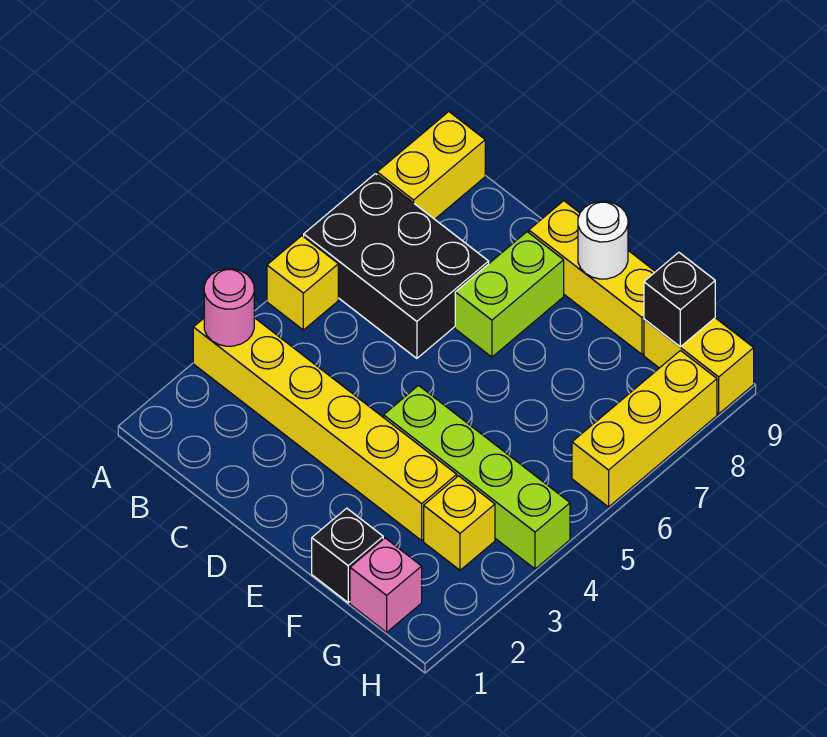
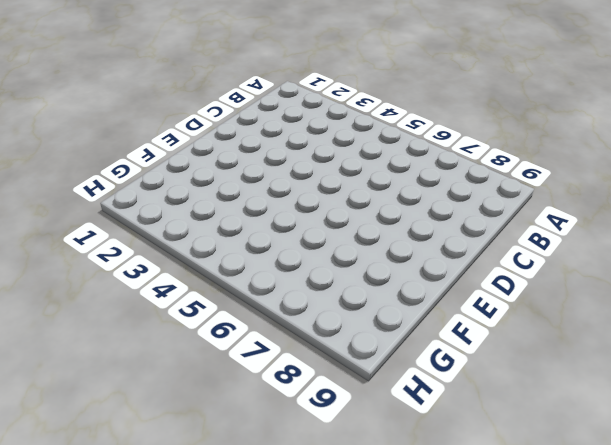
none -> yellow 1x6 brick [193,318,457,540]
none -> yellow 1x1 brick [267,236,338,330]
none -> black 2x3 brick [304,174,489,358]

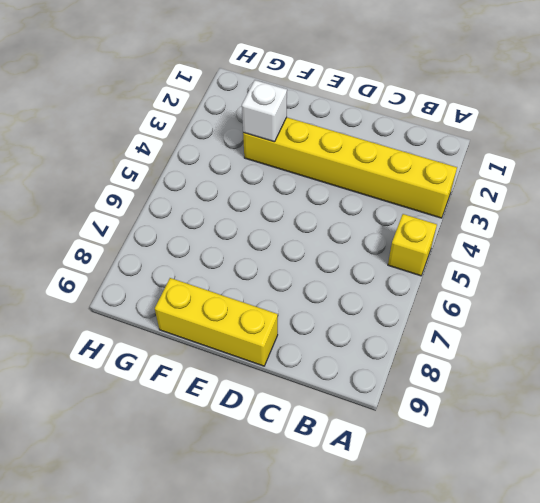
white 1x1 brick [242,80,287,142] -> none
none -> black 2x3 brick [304,174,489,358]
none -> yellow 1x2 brick [377,112,485,219]
none -> lime 1x2 brick [455,232,564,357]

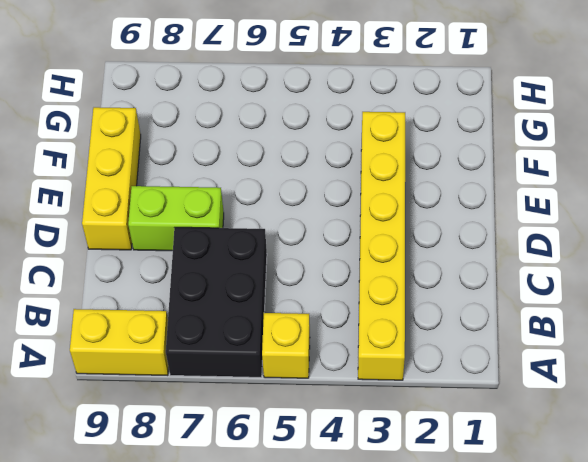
none -> lime 1x4 brick [384,386,570,569]
none -> black 1x1 brick [312,508,383,603]
none -> pink 1x1 brick [350,538,422,632]

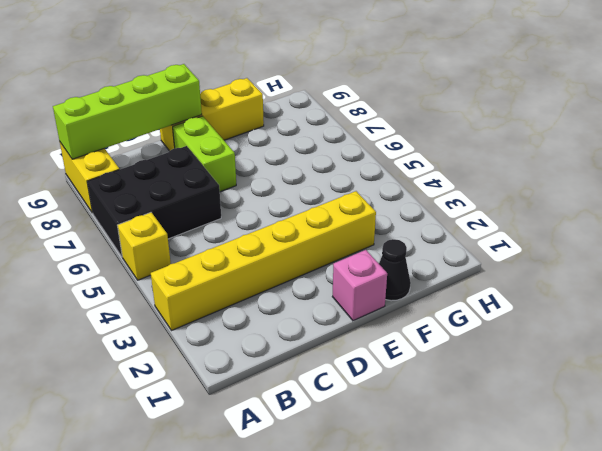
lime 1x4 brick [53,64,202,159] -> lime 1x4 brick moved to [384,386,570,569]
pink 1x1 brick [332,250,387,321] -> pink 1x1 brick moved to [350,538,422,632]
black 1x1 cone [379,239,411,301] -> black 1x1 brick [312,508,383,603]
none -> yellow 1x1 brick [424,476,495,570]
none -> yellow 1x2 brick [644,318,754,414]
none -> yellow 1x3 brick [572,351,717,507]

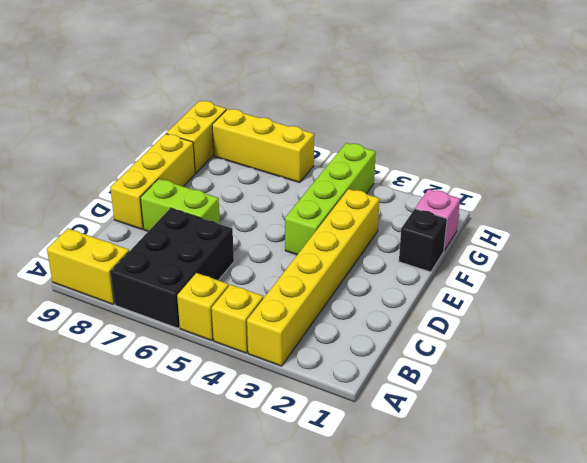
yellow 1x1 brick [212,285,263,353] -> yellow 1x1 brick moved to [424,476,495,570]
none -> pink 1x1 round brick [204,269,254,346]
none -> white 1x1 round brick [578,201,628,279]
none -> black 1x1 brick [644,252,715,347]

